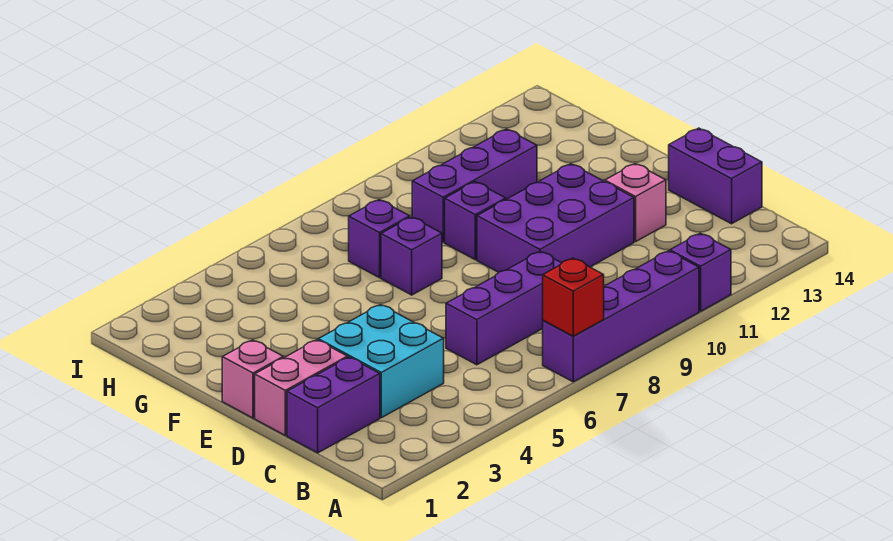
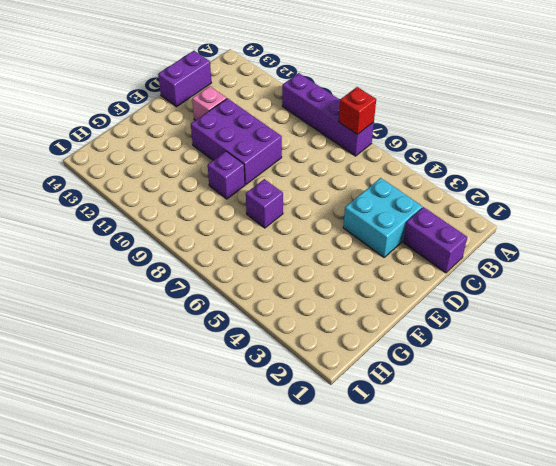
none -> purple 1x1 brick [670,233,731,311]
none -> purple 1x3 brick [446,251,561,365]
none -> pink 1x2 brick [255,340,348,436]

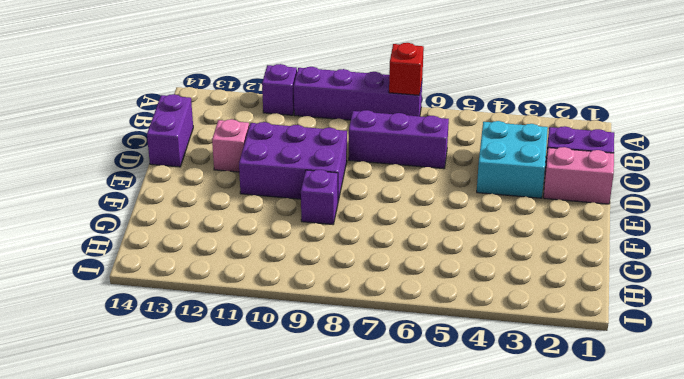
none -> pink 1x1 brick [222,340,283,418]
none -> purple 1x1 brick [381,217,442,295]
none -> purple 1x1 brick [349,200,410,278]

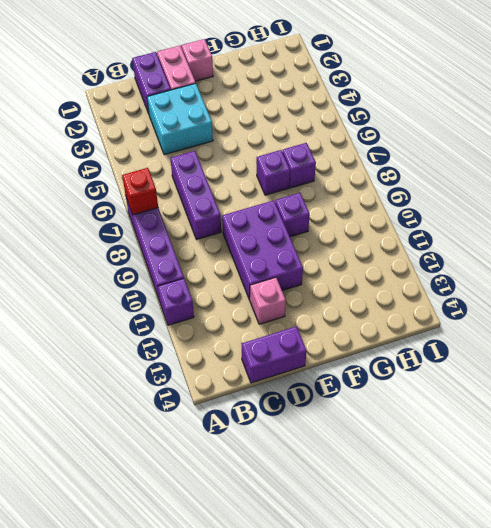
none -> purple 1x3 brick [412,129,537,242]

